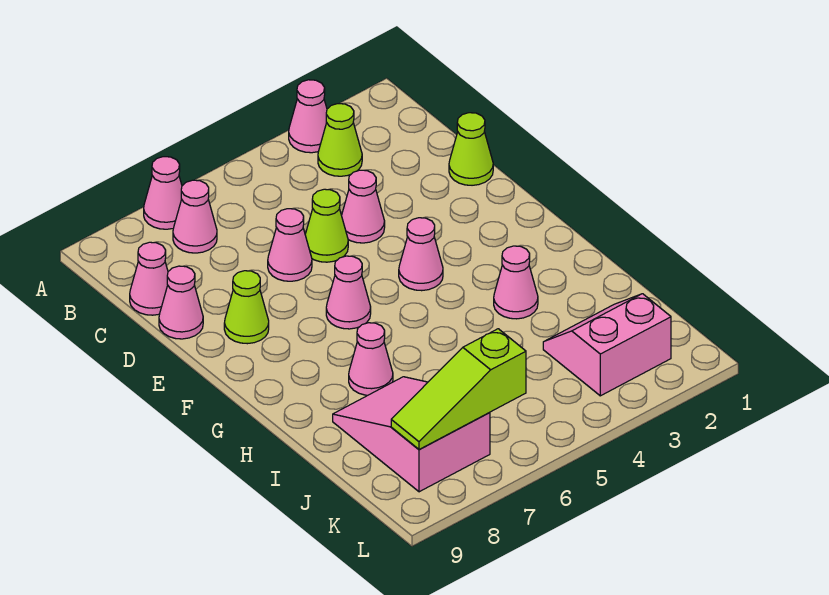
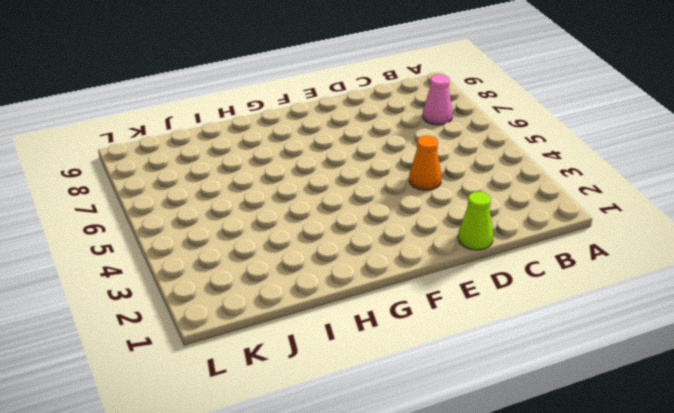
orange 1x1 cone [409,136,441,190] -> pink 1x1 cone [342,170,385,243]
none -> pink 1x1 cone [289,80,327,153]
none -> pink 1x1 cone [144,157,182,229]
none -> lime 1x1 cone [318,104,362,176]

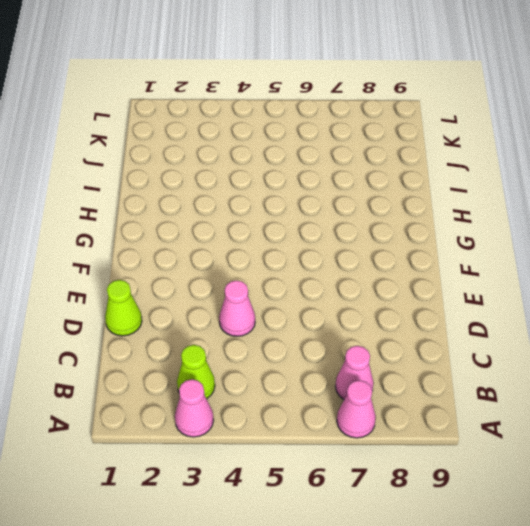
none -> pink 1x1 cone [130,242,168,315]
none -> lime 1x1 cone [305,189,348,262]
none -> pink 1x1 cone [268,209,312,281]

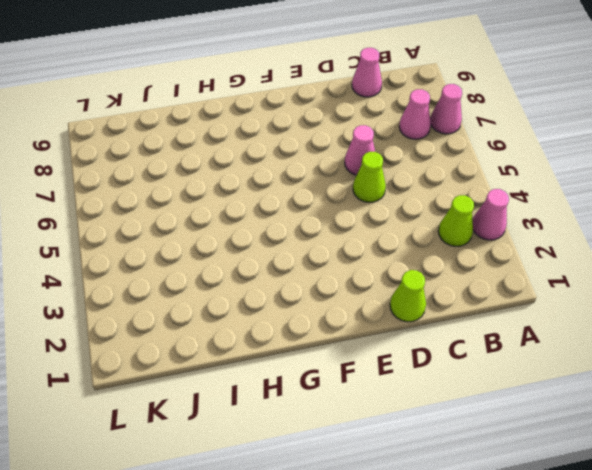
none -> pink 1x1 cone [342,170,385,243]
none -> pink 1x1 cone [159,266,203,339]
none -> lime 1x1 cone [224,271,269,344]

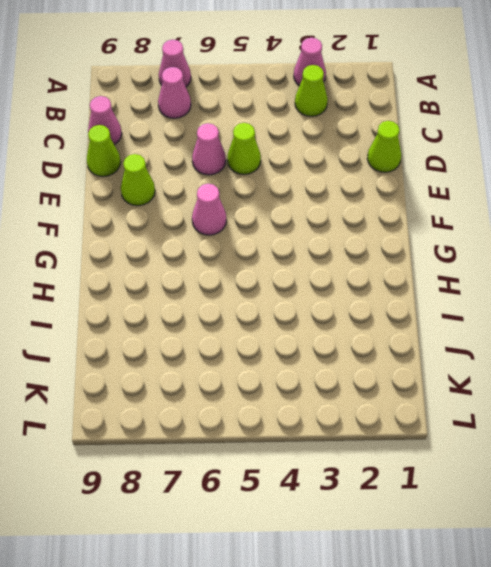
lime 1x1 cone [87,125,121,177] -> pink 1x1 cone [159,266,203,339]
none -> pink 1x1 cone [342,170,385,243]
none -> pink 1x1 cone [399,218,443,291]
none -> pink 1x1 cone [494,246,538,319]

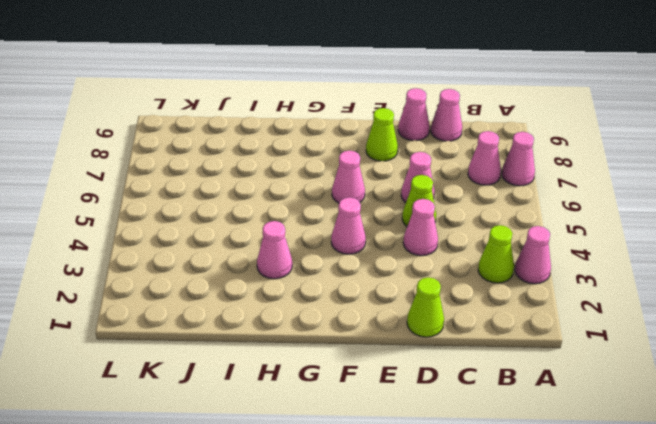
none -> pink 1x1 cone [349,323,393,395]
none -> pink 2x3 slope [333,377,490,492]
none -> pink 2x2 slope [543,294,671,396]

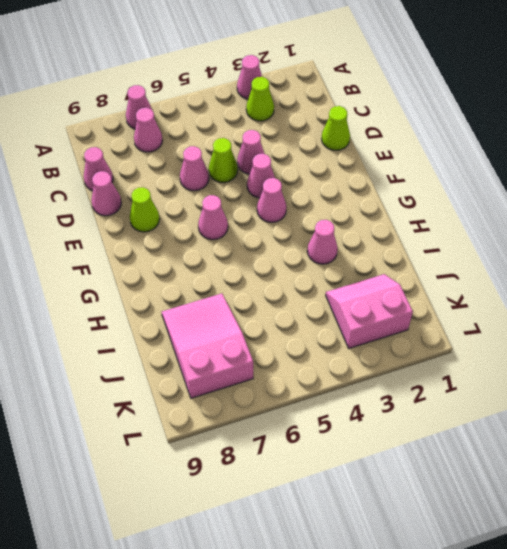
pink 1x1 cone [247,154,275,198] -> pink 1x1 cone moved to [349,323,393,395]
none -> lime 1x3 slope [391,329,526,449]

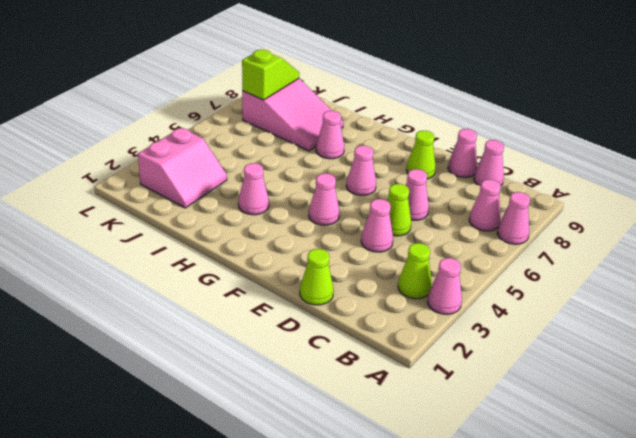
lime 1x2 slope [242,50,299,100] -> lime 1x3 slope [391,329,526,449]

